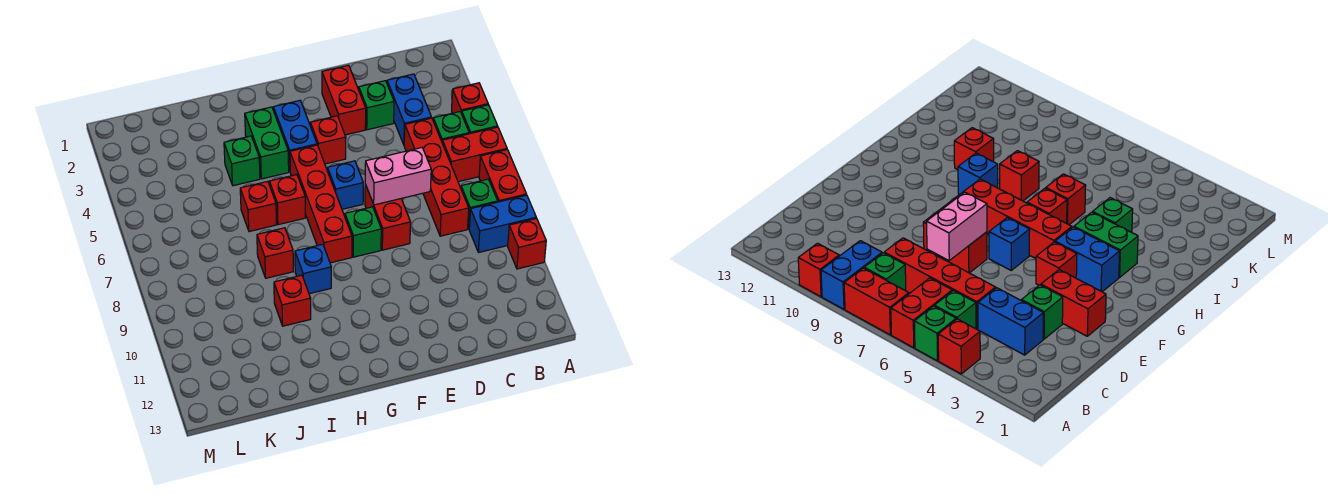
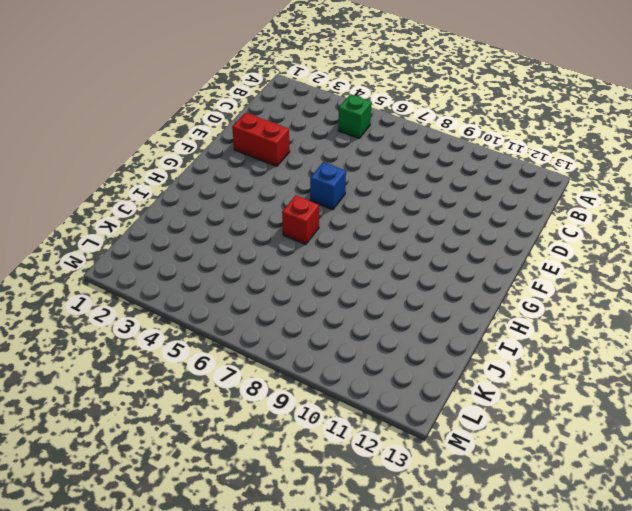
none -> red 1x1 brick [452,83,488,114]
none -> green 1x1 brick [462,105,498,134]
none -> red 1x2 brick [442,127,507,182]

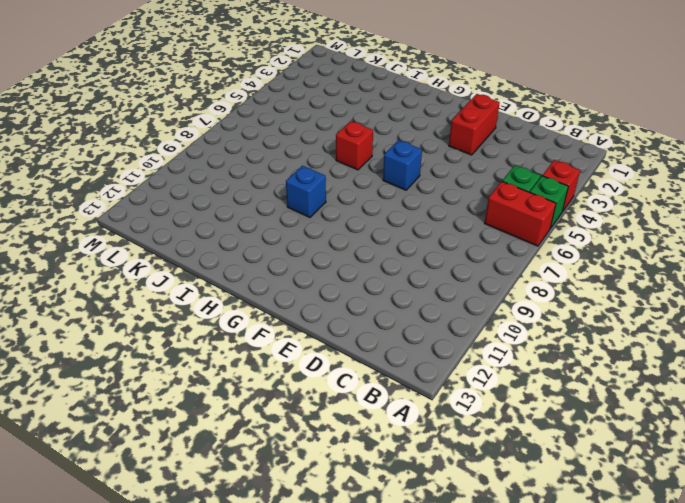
none -> red 1x2 brick [479,150,527,202]
none -> blue 1x2 brick [469,195,536,252]
none -> red 1x1 brick [508,218,546,269]

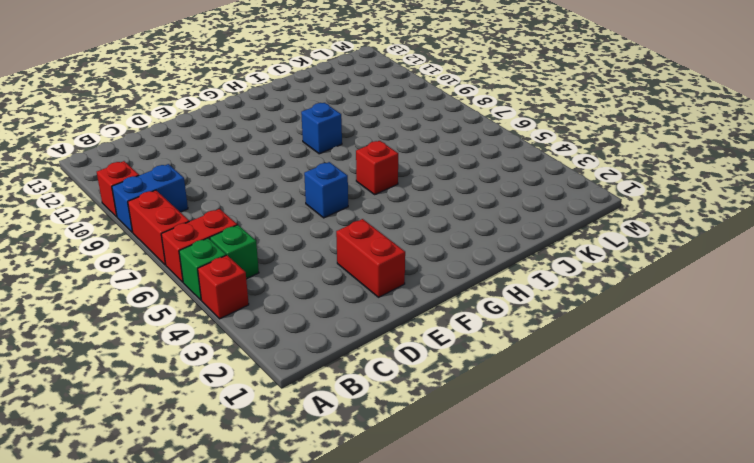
none -> green 1x1 brick [461,179,498,228]
none -> blue 1x2 brick [387,74,432,145]
none -> red 1x4 brick [404,118,469,236]

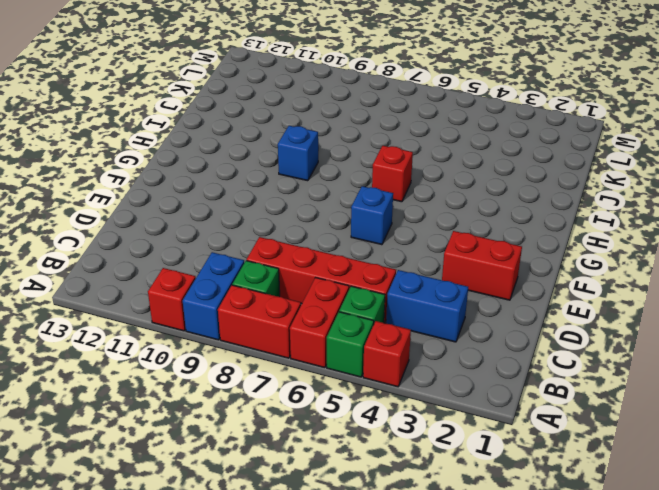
none -> green 1x1 brick [359,81,394,130]
none -> red 1x2 brick [365,184,411,250]
none -> red 1x1 brick [310,116,346,164]

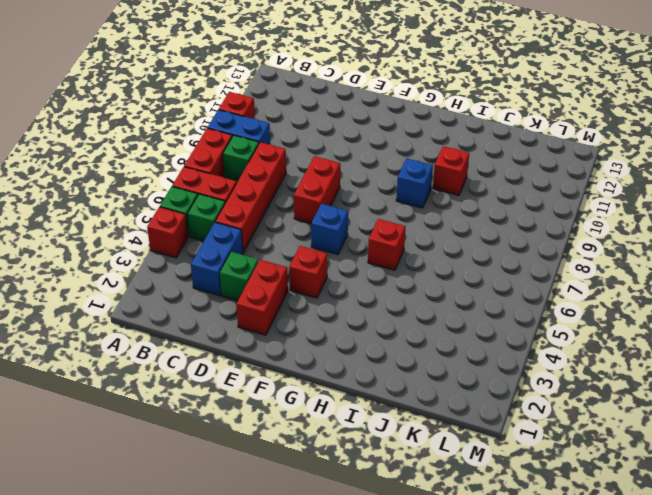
none -> green 1x1 brick [345,207,381,257]
none -> blue 1x2 brick [273,101,317,171]
none -> red 1x4 brick [290,145,352,263]

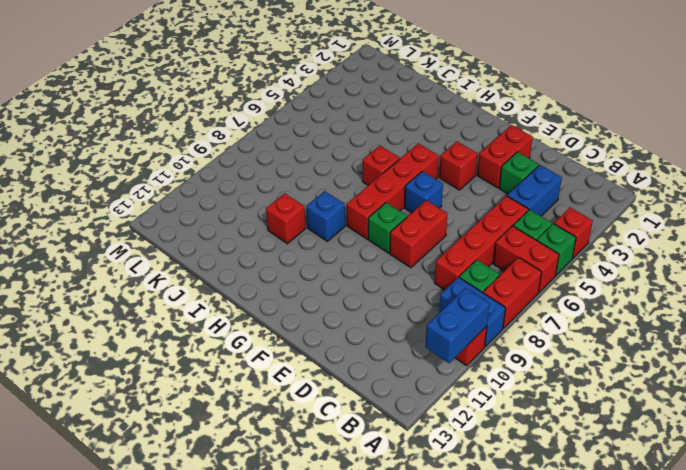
blue 1x2 brick [426,288,490,363] -> blue 1x2 brick moved to [273,101,317,171]
none -> green 1x2 brick [245,107,289,179]
none -> green 1x1 brick [224,136,260,186]
none -> red 1x1 brick [240,181,277,232]

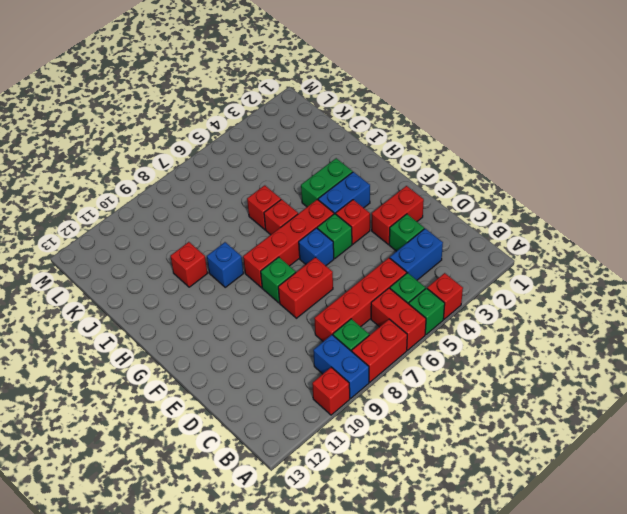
green 1x1 brick [317,214,352,258] -> green 1x1 brick moved to [224,136,260,186]
none -> red 1x1 brick [257,228,293,278]
none -> pink 1x2 brick [365,148,431,205]

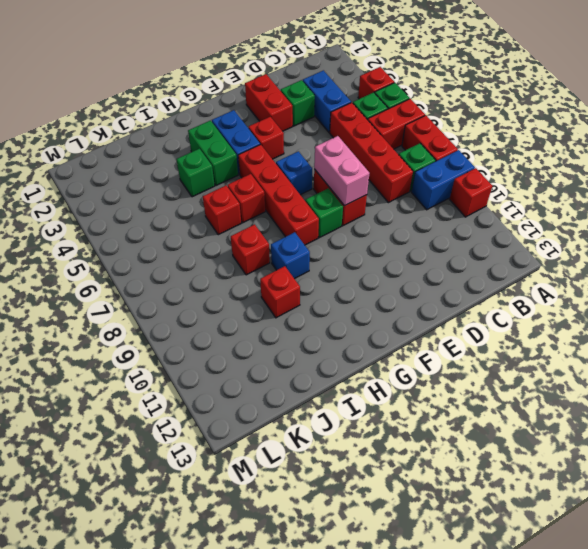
pink 1x2 brick [314,136,370,206] -> pink 1x2 brick turned to [365,148,431,205]

